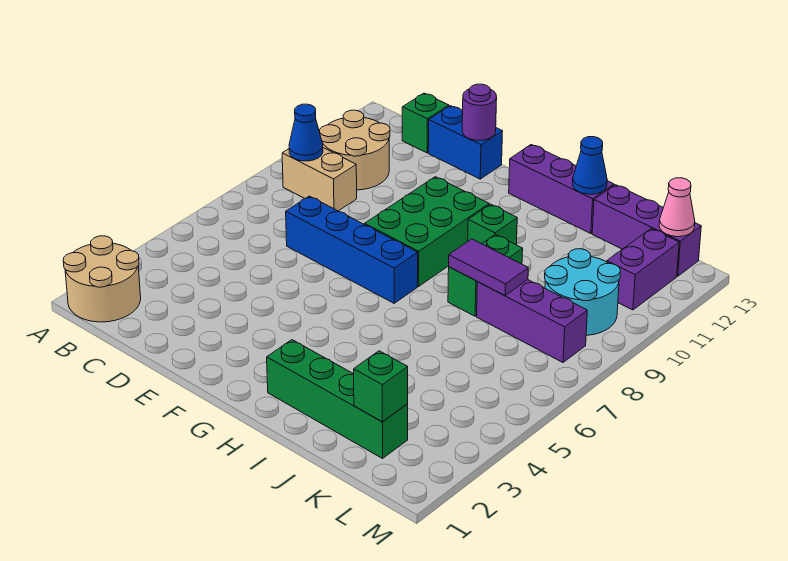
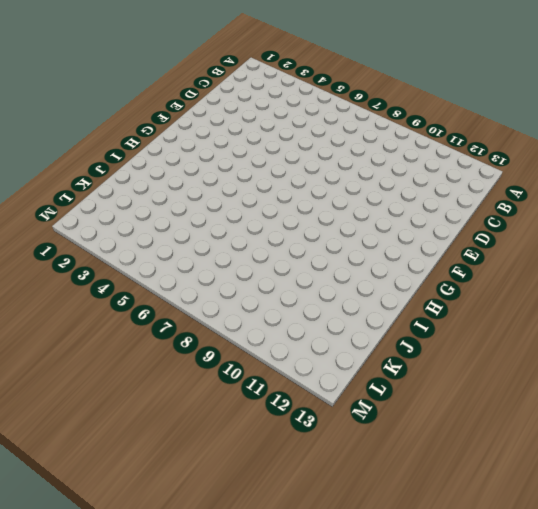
none -> tan 2x2 round brick [63,236,141,322]
none -> tan 1x2 brick [282,148,357,211]
none -> tan 2x2 round brick [320,110,390,190]

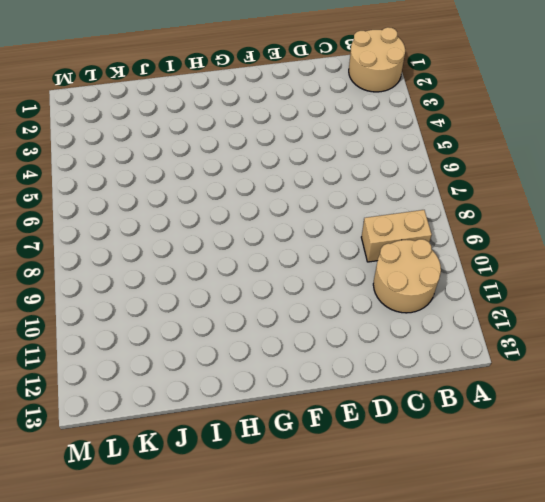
none -> green 1x1 brick [402,93,449,153]
none -> blue 1x4 brick [286,196,418,303]
none -> blue 1x2 brick [428,106,503,179]

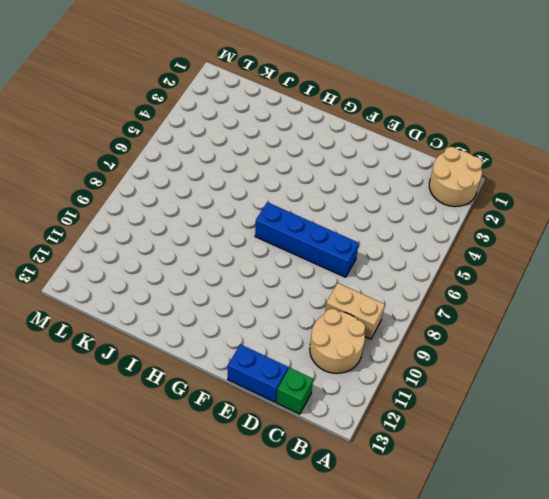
none -> green 2x3 brick [365,177,489,286]
none -> purple 1x3 brick [509,145,614,234]
none -> green 1x4 brick [267,340,408,458]

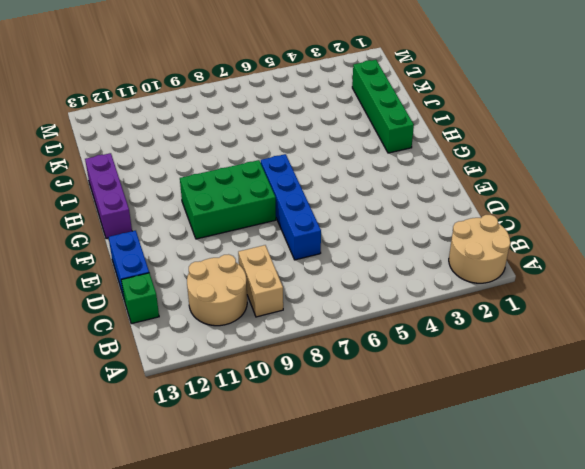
none -> green 1x1 brick [468,204,517,245]
none -> green 1x2 brick [448,235,523,316]
none -> purple 1x3 brick [477,280,587,362]

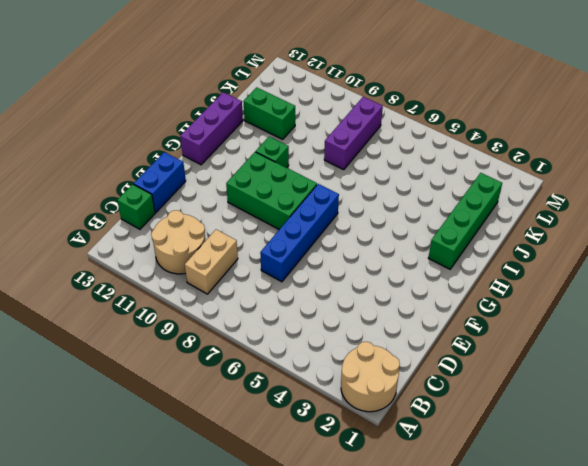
green 1x2 brick [243,87,295,139] -> green 1x2 brick moved to [448,235,523,316]
none -> purple 1x3 brick [592,185,701,276]
none -> cyan 2x2 round brick [545,249,621,335]
none -> purple 1x2 brick [607,229,679,310]

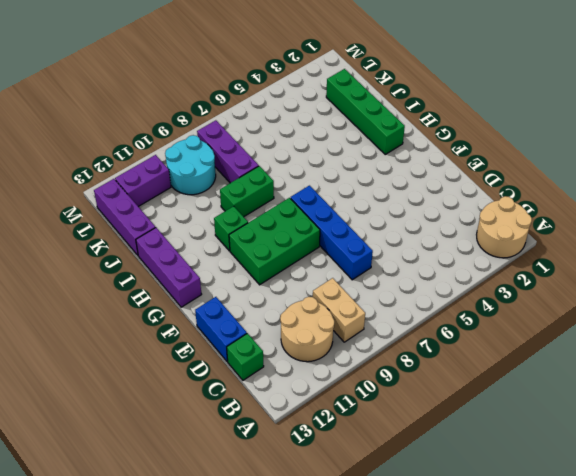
none -> blue 1x1 cone [289,104,323,161]
none -> purple 1x1 round brick [462,84,497,141]
none -> purple 1x2 tile [449,239,528,296]

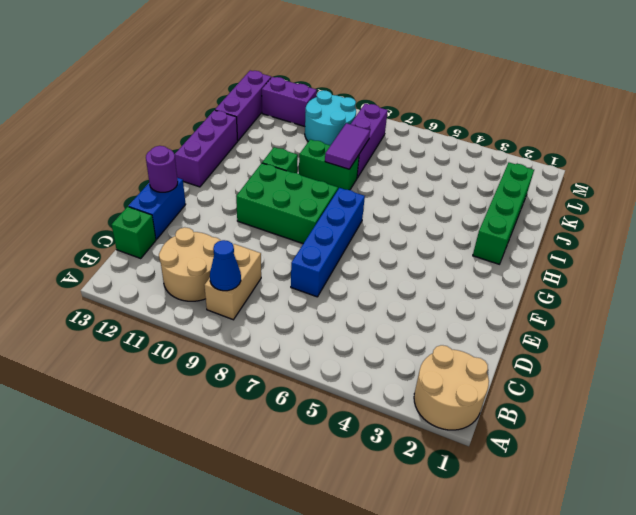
none -> blue 1x1 cone [573,137,607,194]
none -> green 1x1 brick [354,351,408,422]
none -> pink 1x1 cone [659,178,695,237]

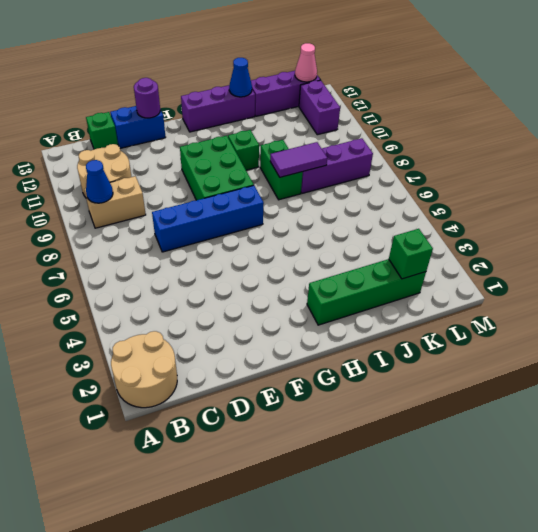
none -> cyan 2x2 round brick [545,249,621,335]

